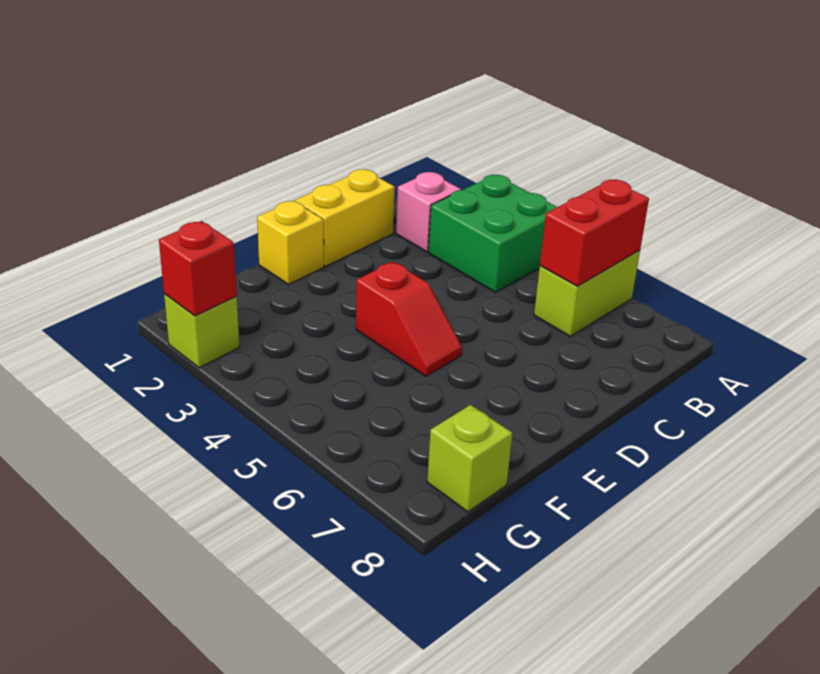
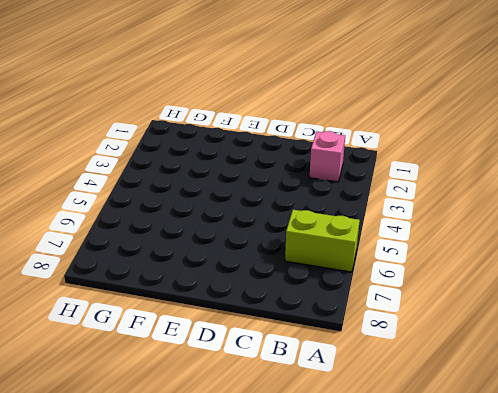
none -> green 2x2 brick [429,175,557,292]
none -> yellow 1x2 brick [295,169,395,267]

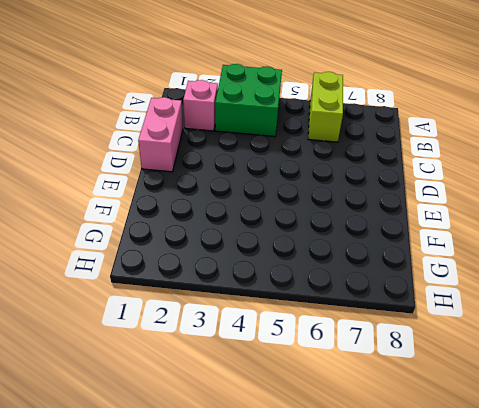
pink 1x2 brick [138,97,183,172] -> yellow 1x2 brick [295,169,395,267]
none -> yellow 1x1 brick [257,201,324,285]
none -> red 1x2 slope [356,261,462,376]

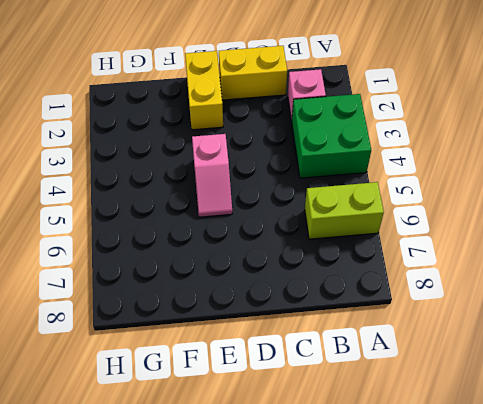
yellow 1x2 brick [185,51,223,130] -> yellow 1x1 brick [257,201,324,285]
pink 1x2 slope [192,134,232,217] -> red 1x2 slope [356,261,462,376]
none -> lime 1x1 brick [427,405,512,512]
none -> lime 1x1 brick [164,294,239,368]

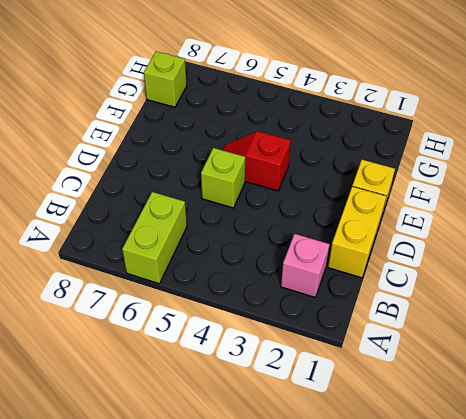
lime 1x1 brick [201,148,245,208] -> lime 1x1 brick moved to [164,294,239,368]
none -> green 2x2 brick [429,175,557,292]
none -> red 1x2 brick [540,180,649,286]

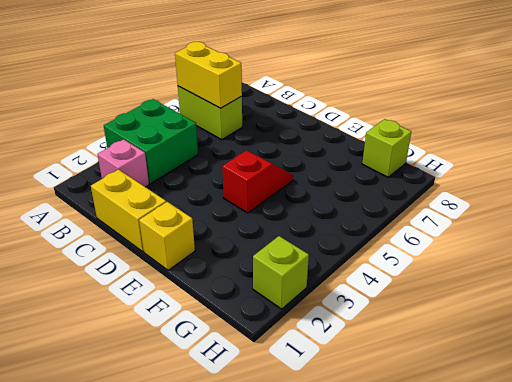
yellow 1x2 brick [175,42,242,108] -> red 1x2 brick [540,180,649,286]
none -> red 1x1 brick [159,221,237,316]

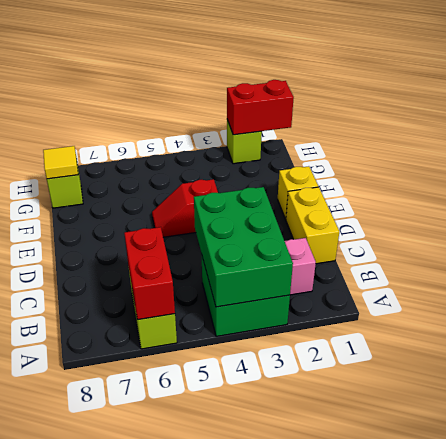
green 2x3 brick [194,187,293,307] -> none
yellow 1x1 tile [43,146,78,179] -> none
red 1x2 brick [227,80,294,135] -> red 1x1 brick [159,221,237,316]

